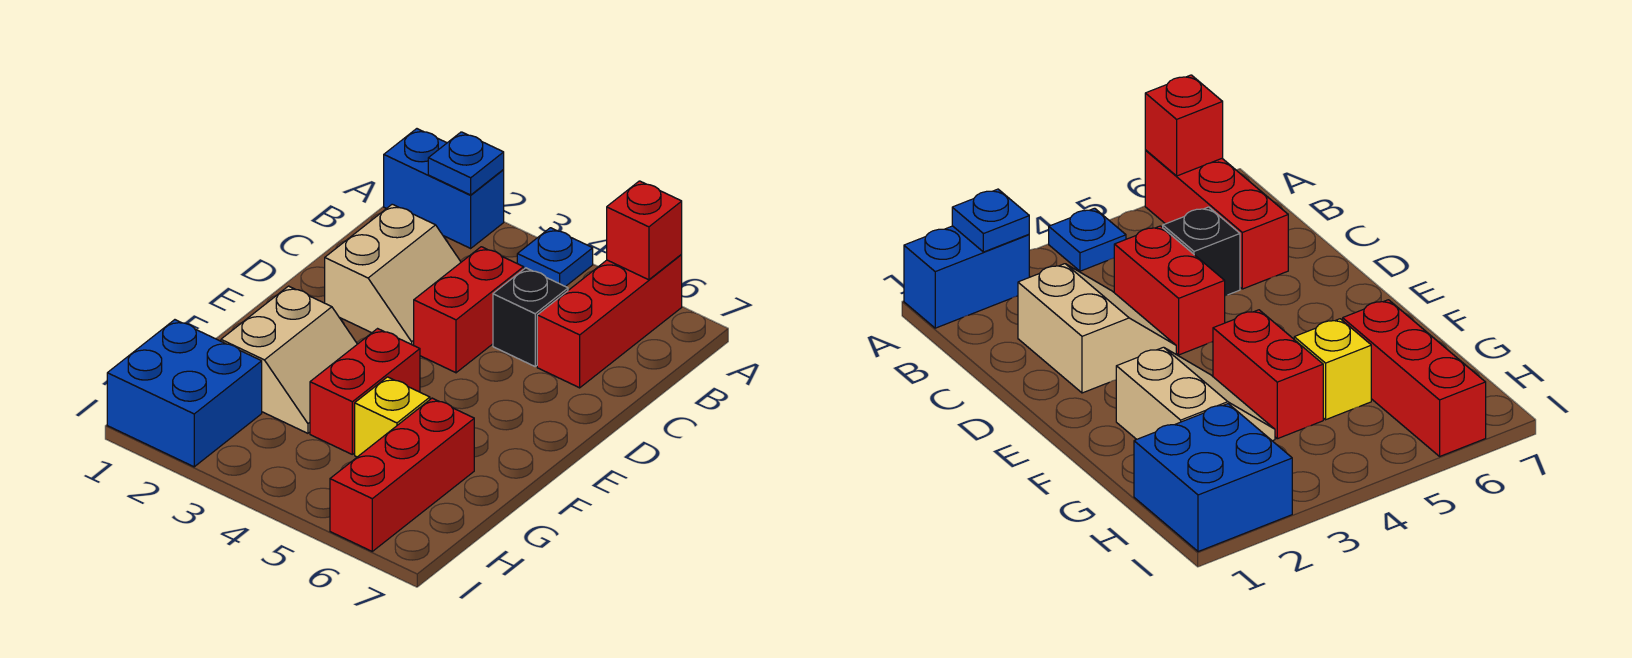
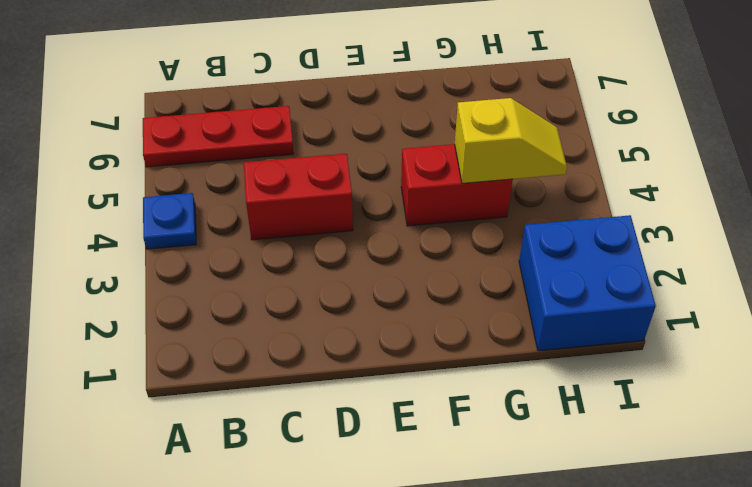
red 1x3 plate [143,106,294,167] -> red 1x3 brick [537,254,682,388]
yellow 1x2 slope [455,98,567,183] -> none
none -> blue 1x2 brick [384,129,504,248]
none -> tan 2x2 slope [325,204,461,345]
none -> black 1x1 brick [493,268,568,366]

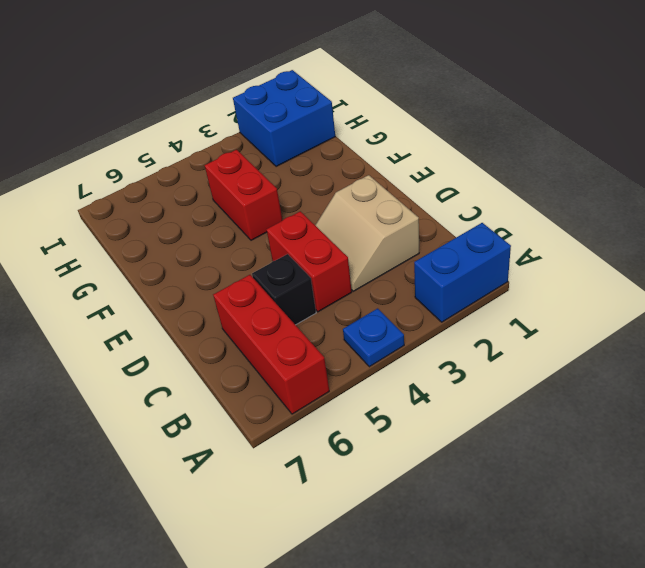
none -> tan 2x2 slope [221,286,357,433]
none -> yellow 1x1 brick [355,377,430,457]
none -> red 1x3 brick [330,398,474,551]

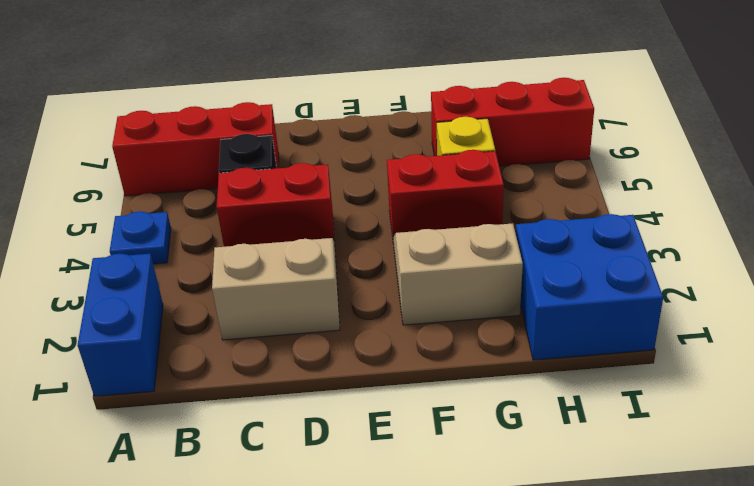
none -> blue 1x1 plate [428,132,504,195]
none -> red 1x1 brick [607,181,682,280]

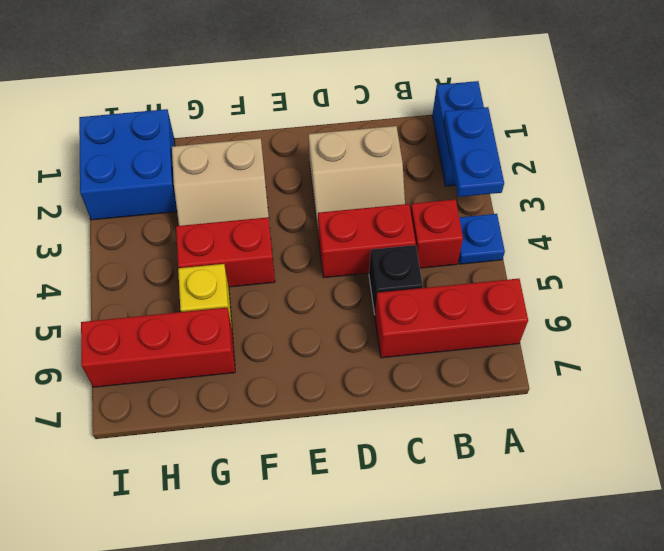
blue 1x2 plate [444,107,504,197] -> blue 1x1 plate [428,132,504,195]
red 1x1 brick [411,199,463,268] -> red 1x1 brick moved to [607,181,682,280]

